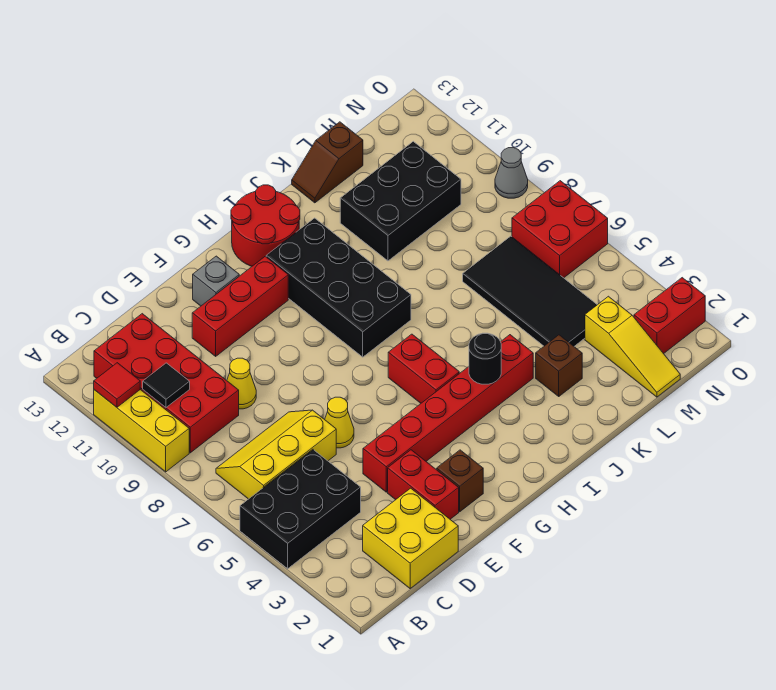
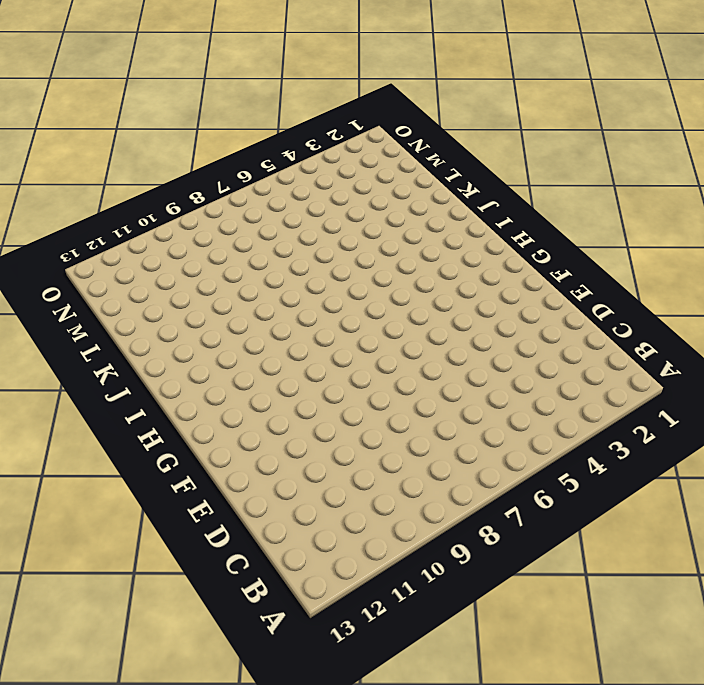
none -> black 2x3 brick [240,449,361,569]
none -> yellow 1x3 brick [94,390,189,472]
none -> yellow 2x3 slope [216,410,336,499]

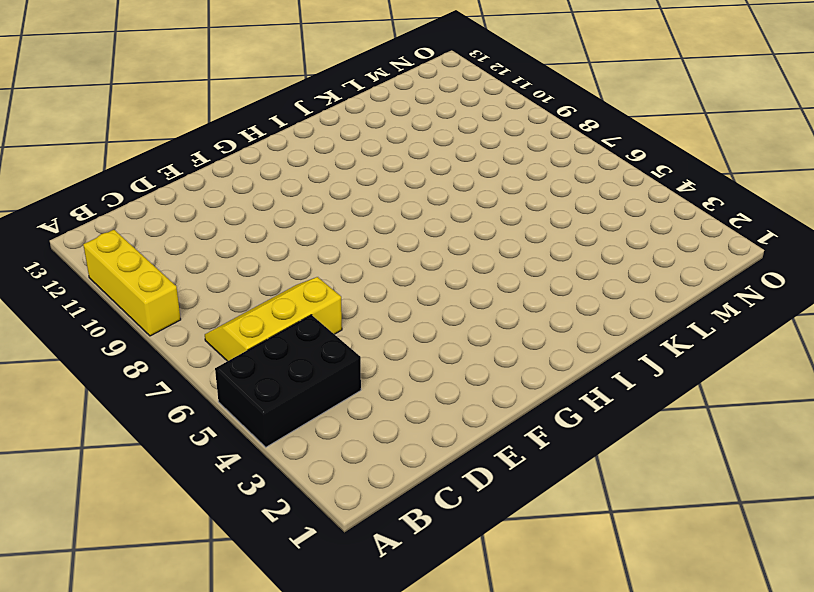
none -> red 2x4 brick [94,314,239,453]
none -> yellow 2x2 brick [363,488,458,588]
none -> yellow 1x1 cone [227,358,256,409]

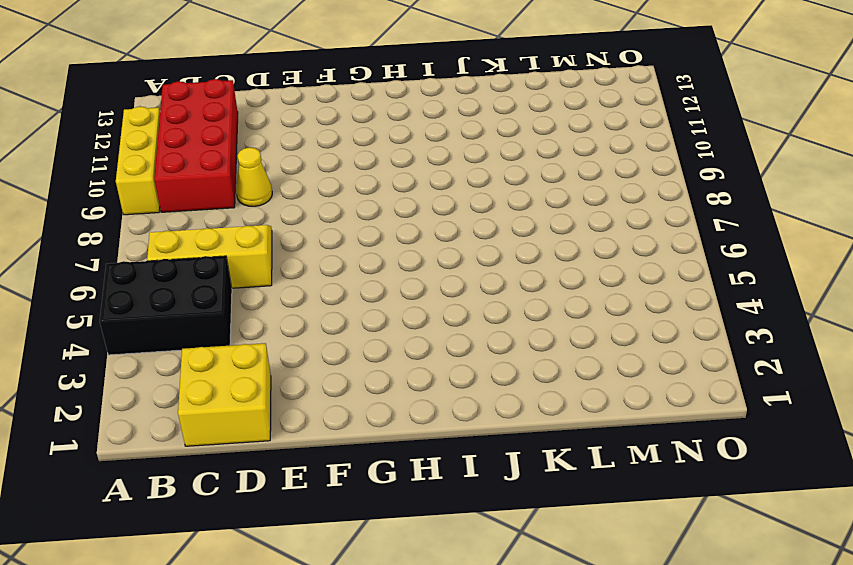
none -> red 1x2 brick [388,450,459,519]
none -> red 1x6 brick [363,335,533,492]
none -> yellow 1x1 cone [325,397,354,448]

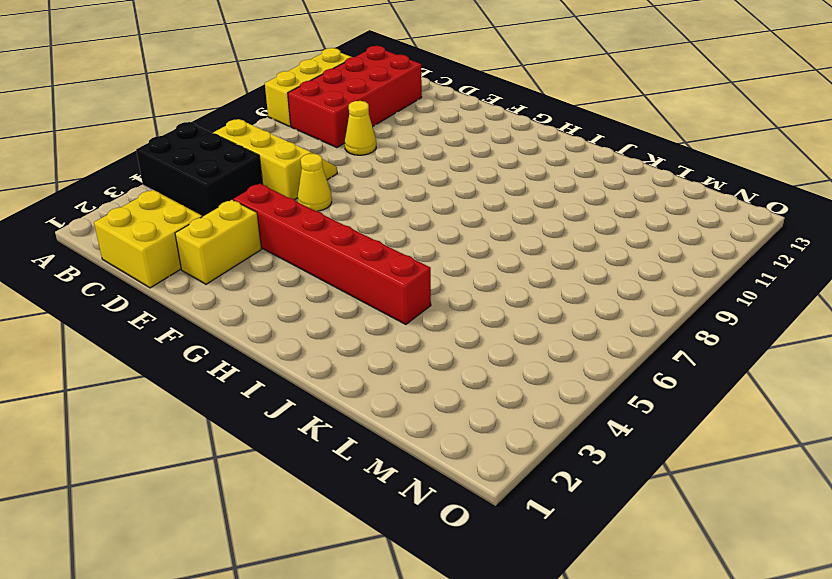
yellow 1x2 brick [175,200,261,284] -> red 1x2 brick [388,450,459,519]
none -> red 1x3 brick [192,256,288,356]
none -> brown 1x1 brick [437,450,483,512]
none -> grey 1x1 brick [193,256,239,306]

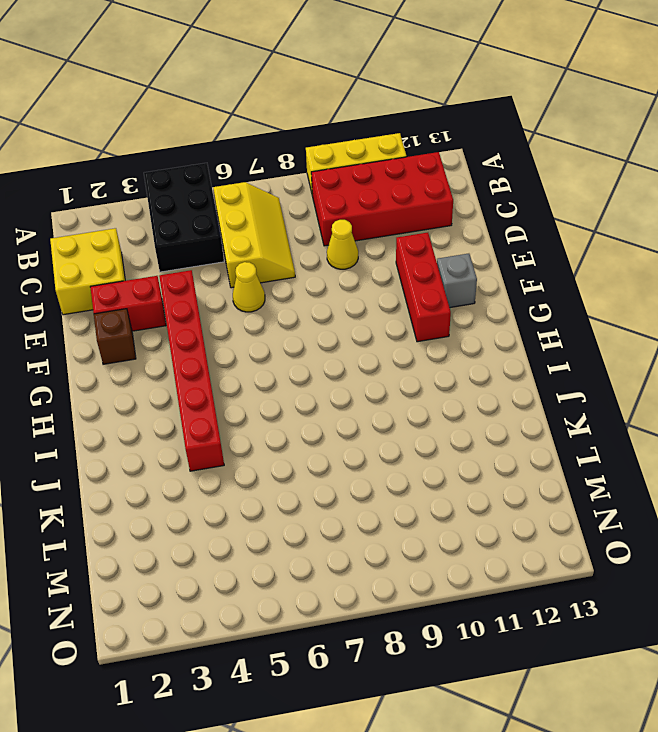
none -> red 1x2 brick [388,334,459,403]
none -> black 2x4 brick [266,218,411,357]
none -> red 2x2 round brick [231,185,300,266]

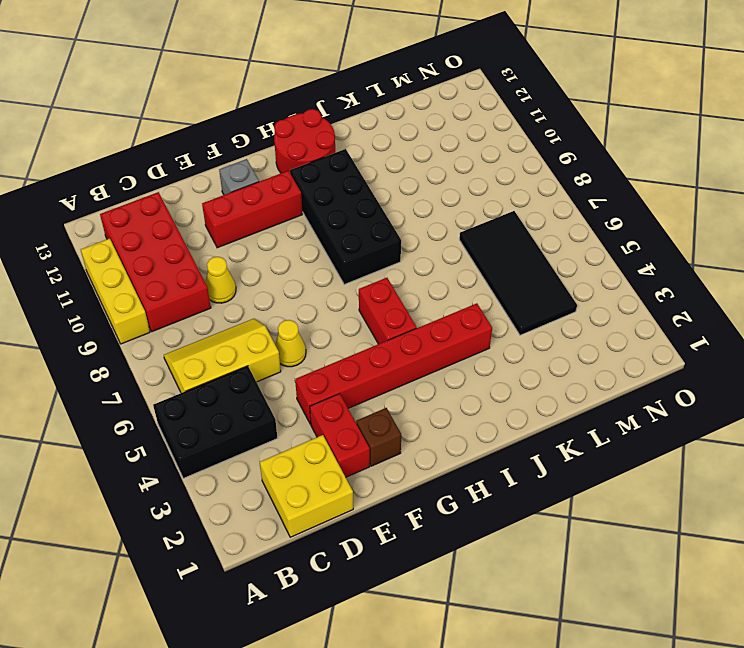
none -> brown 1x1 brick [536,335,582,396]
none -> black 2x3 brick [340,141,461,261]
none -> brown 1x2 slope [292,122,363,203]

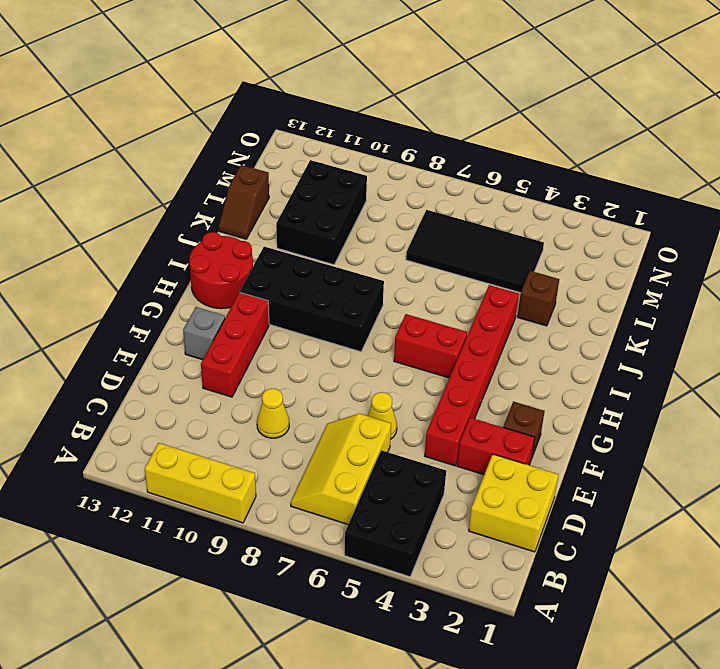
none -> red 2x4 brick [94,314,239,453]
none -> yellow 1x3 slope [585,296,680,397]
none -> red 1x2 brick [634,278,705,354]

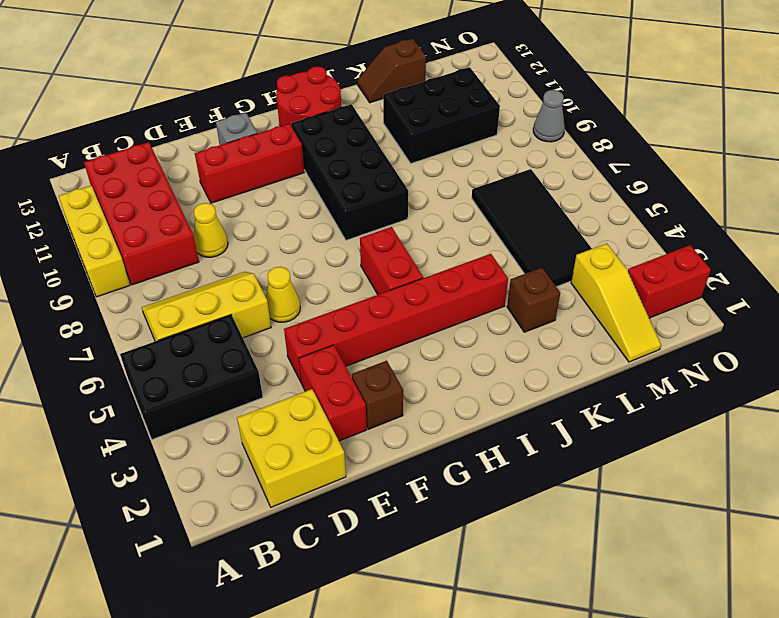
none -> red 2x2 brick [512,181,608,278]
none -> red 1x1 tile [94,363,140,407]
none -> black 1x1 tile [143,363,190,407]

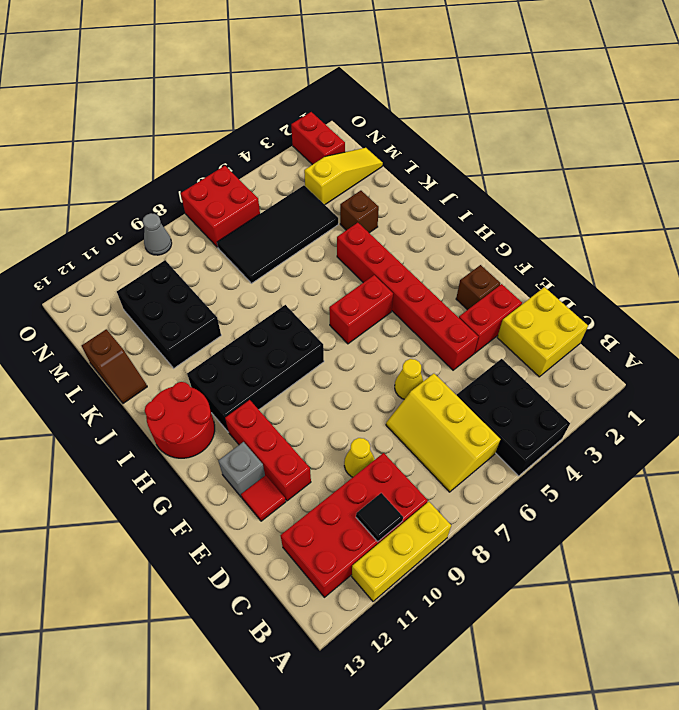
red 1x1 tile [241,475,286,521] -> red 1x1 tile moved to [94,363,140,407]
none -> black 1x1 round brick [469,333,501,384]

